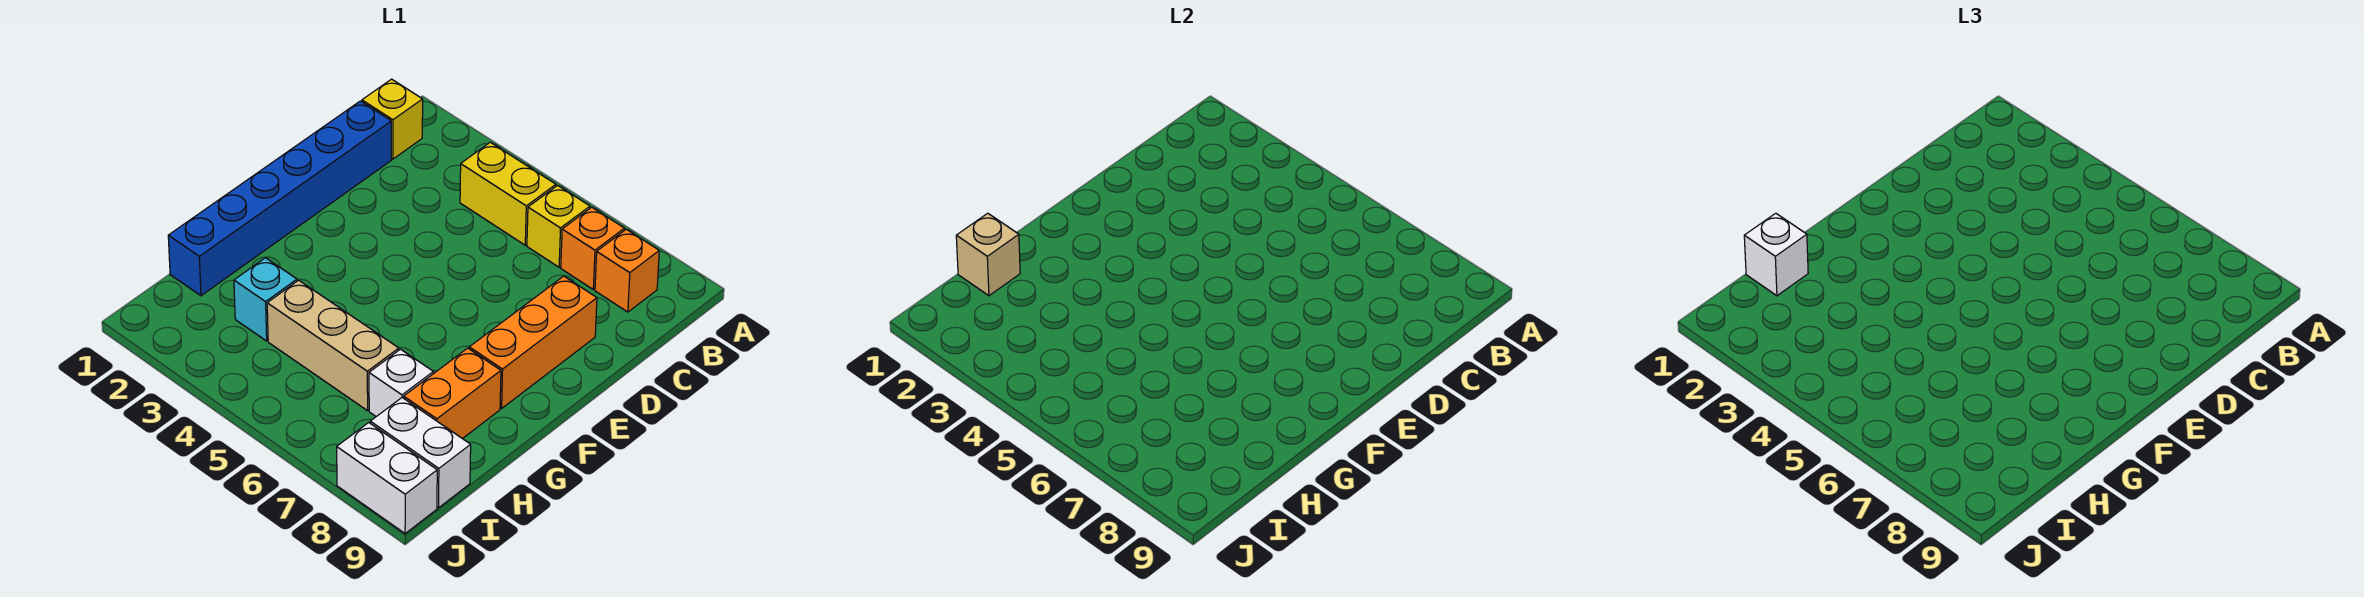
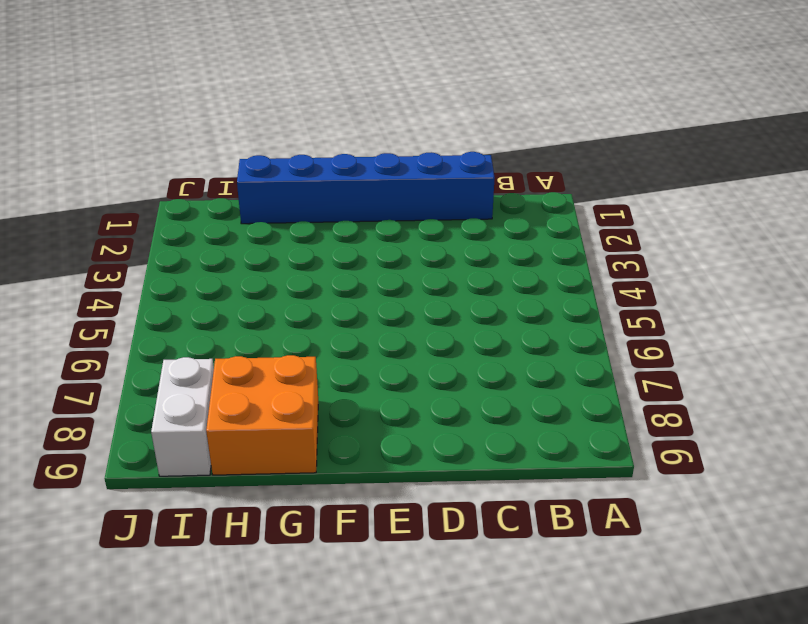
orange 2x2 brick [206,355,318,475] -> orange 1x2 brick [404,348,501,439]
none -> yellow 1x1 brick [362,79,423,159]
none -> yellow 1x2 brick [460,142,556,245]
none -> yellow 1x1 brick [527,185,590,267]

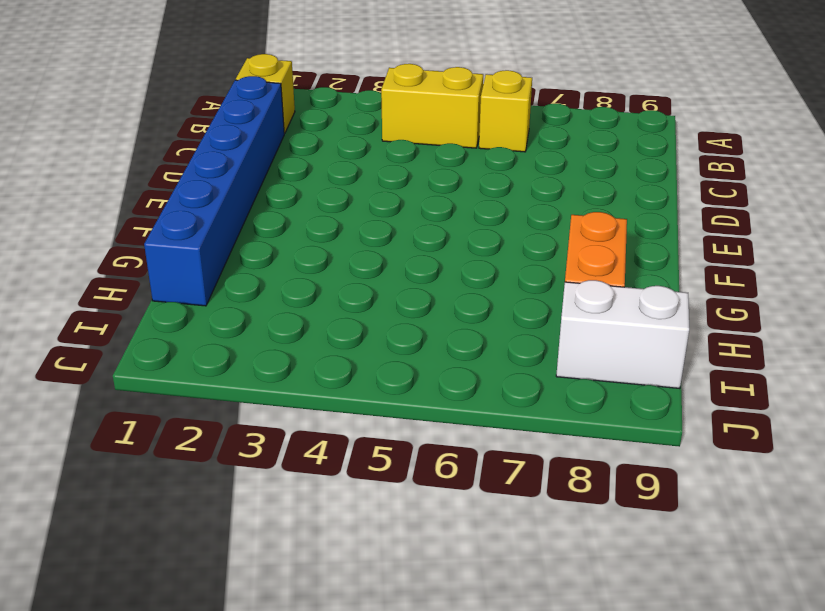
none -> orange 1x1 brick [561,207,625,289]
none -> orange 1x1 brick [595,229,659,312]
none -> orange 1x3 brick [469,276,597,408]

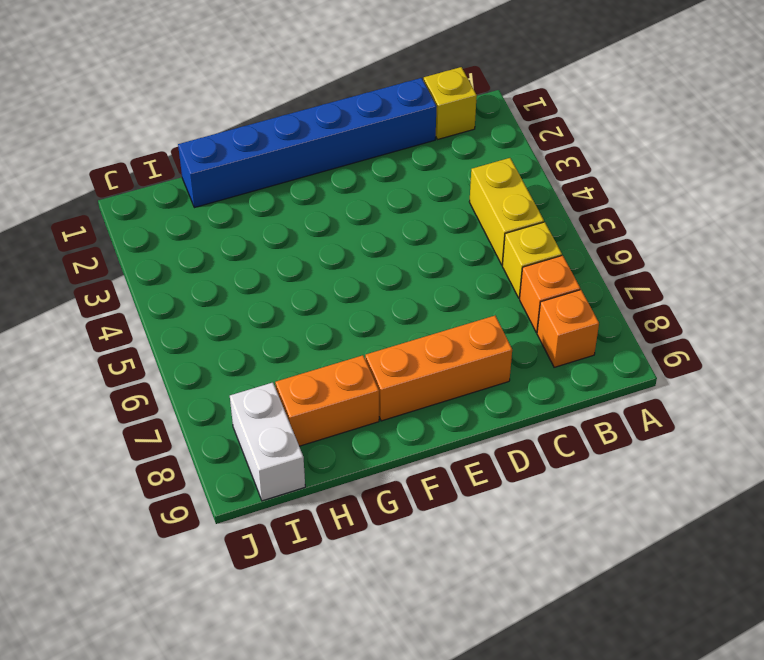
none -> cyan 1x1 brick [234,258,297,341]
none -> tan 1x3 brick [267,280,399,411]
none -> white 1x1 brick [369,349,433,417]

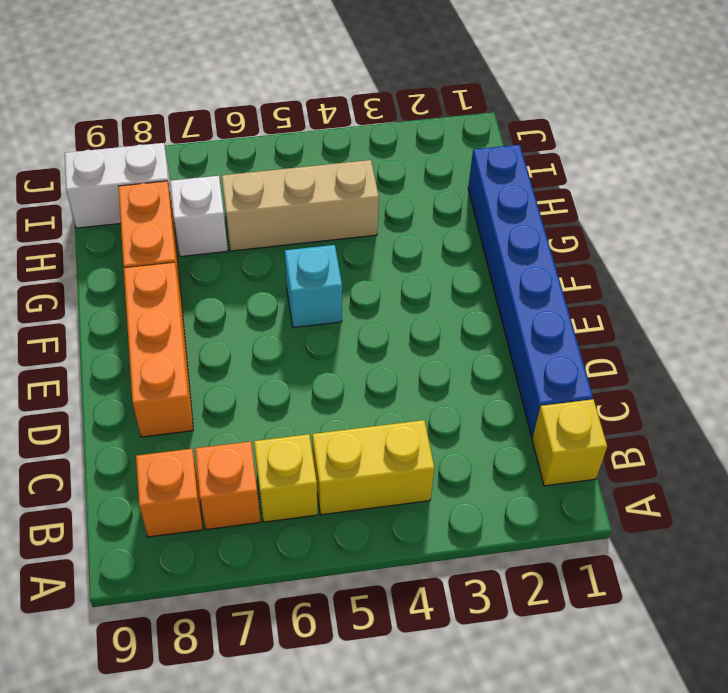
cyan 1x1 brick [285,245,342,328] -> cyan 1x1 brick moved to [234,258,297,341]
none -> white 1x2 brick [337,423,437,534]
none -> tan 1x1 brick [956,213,1020,296]
none -> white 1x1 brick [1744,213,1808,296]

